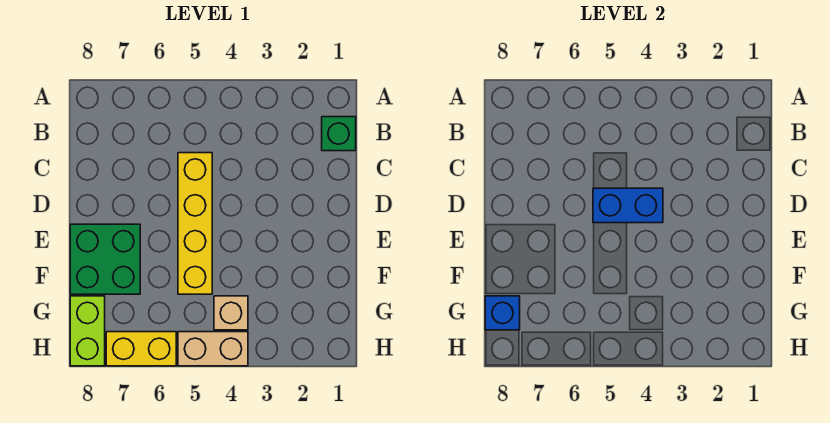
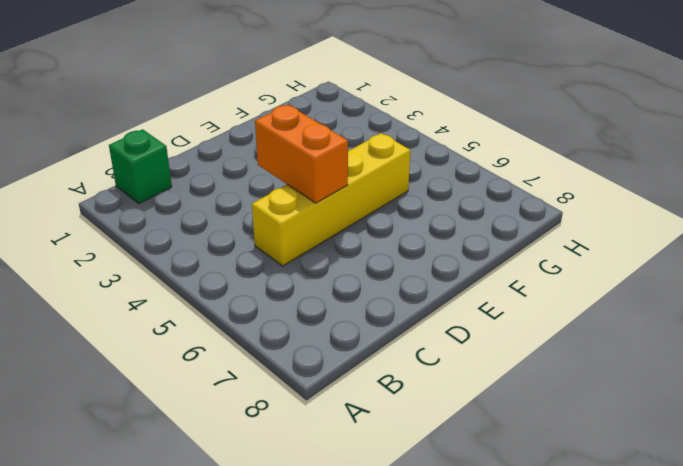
orange 1x2 brick [255,105,348,203] -> blue 1x2 brick [593,188,663,223]
none -> green 2x2 brick [70,224,140,294]
none -> tan 1x1 brick [214,296,248,330]

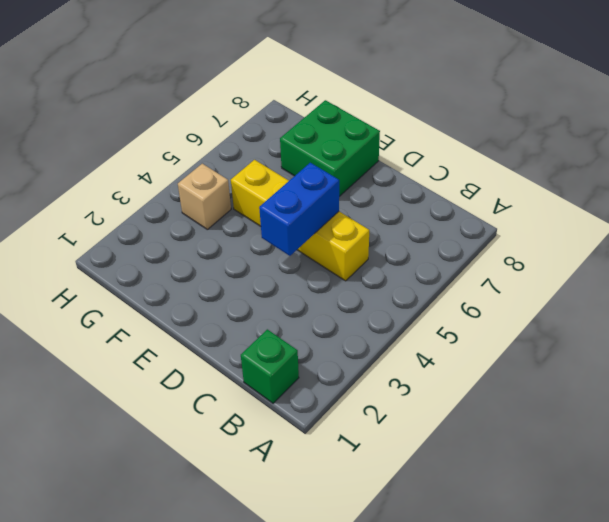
none -> lime 1x2 brick [70,296,105,366]
none -> tan 1x2 brick [178,332,248,366]

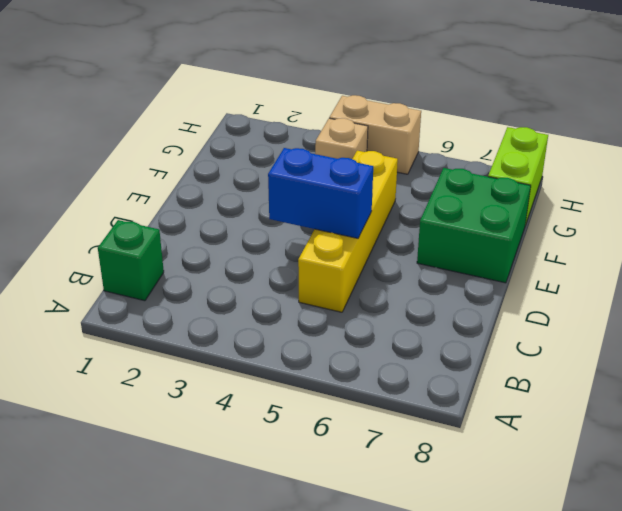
none -> yellow 1x2 brick [106,332,176,366]
none -> blue 1x1 brick [485,296,520,330]

